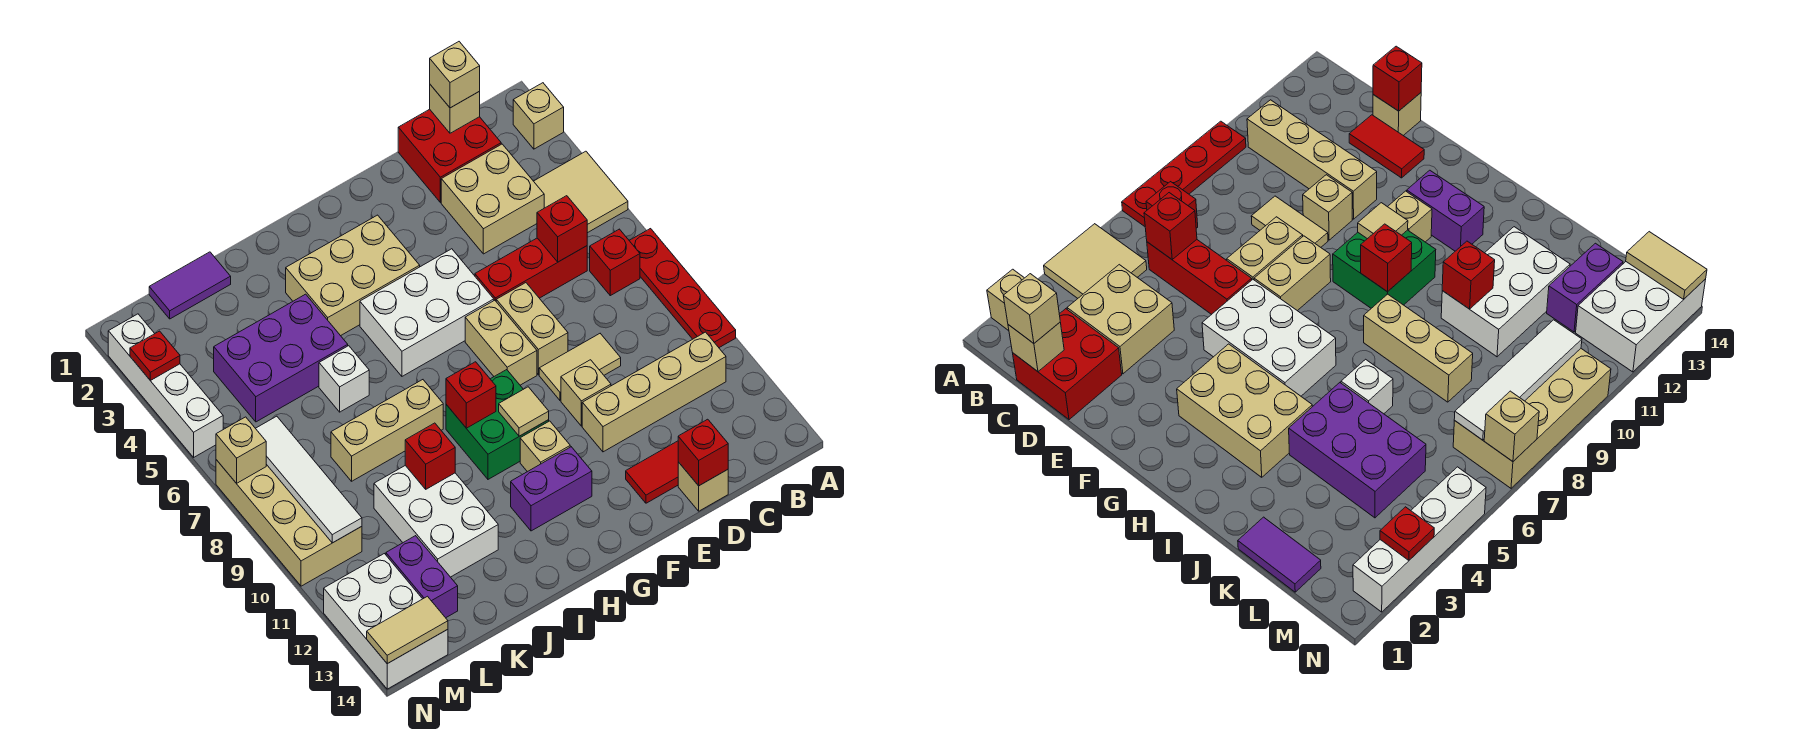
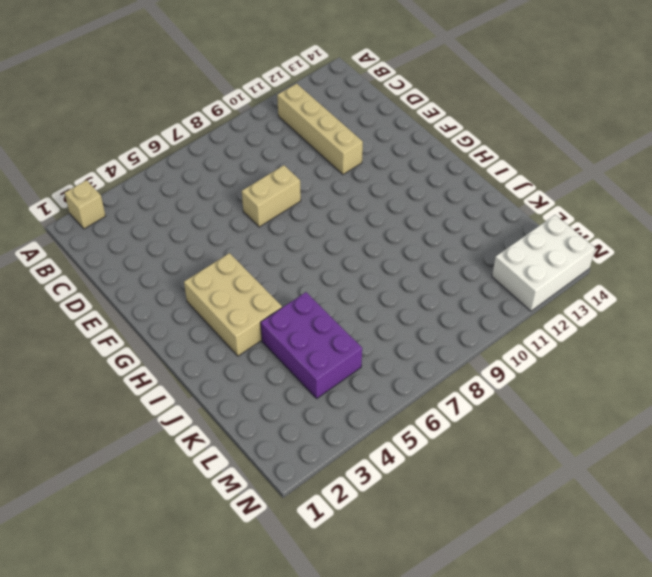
none -> tan 2x2 tile [534,151,628,233]
none -> red 1x4 plate [629,229,736,348]
none -> red 1x1 brick [590,229,640,296]
none -> red 2x2 brick [398,109,501,202]

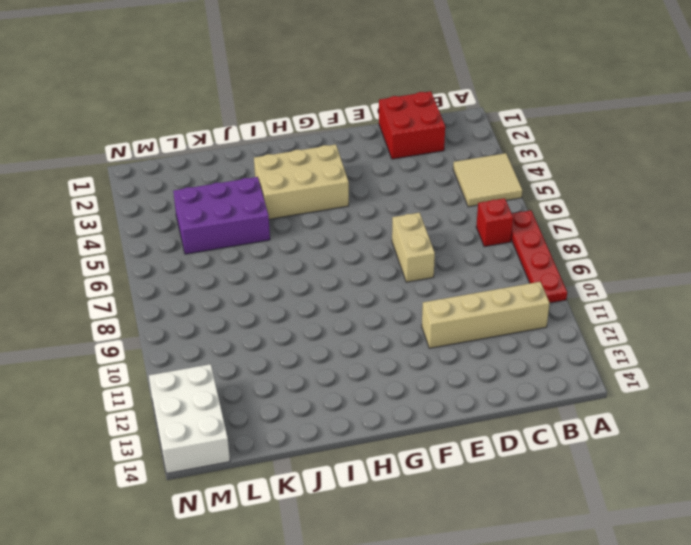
none -> tan 1x1 brick [513,83,564,149]
none -> tan 2x2 brick [441,144,544,254]
none -> red 1x3 brick [475,238,587,301]
none -> tan 1x2 tile [539,334,621,400]

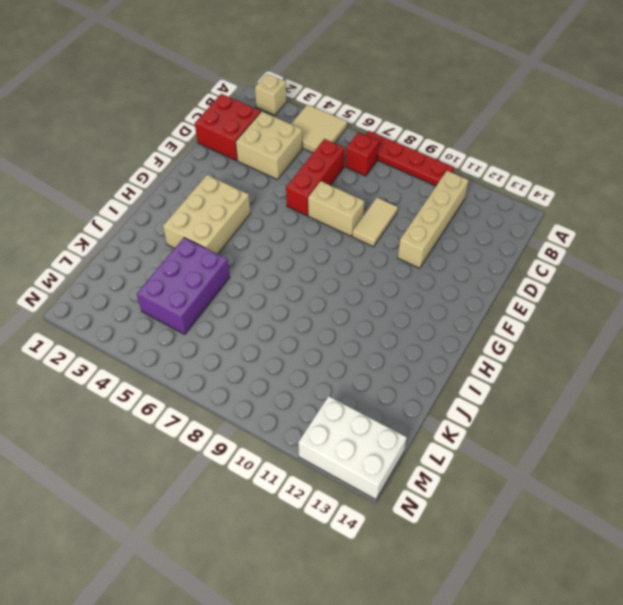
none -> red 1x2 tile [626,441,678,503]
none -> tan 1x1 brick [678,462,728,511]
none -> tan 1x1 brick [561,360,611,426]
none -> white 2x3 brick [360,249,494,376]

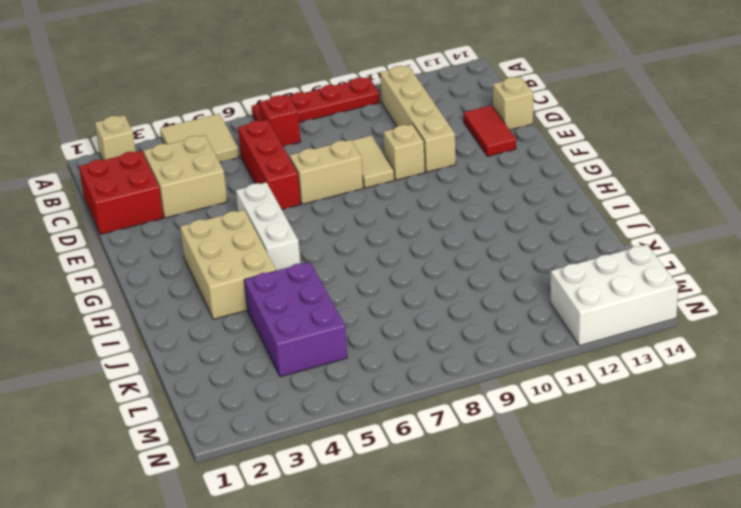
white 1x3 brick [236,182,300,271] -> white 2x3 brick [360,249,494,376]
none -> tan 1x2 brick [465,300,537,385]
none -> green 2x2 brick [446,370,549,479]
none -> tan 1x1 brick [520,421,570,472]
none -> purple 1x2 brick [511,447,592,531]

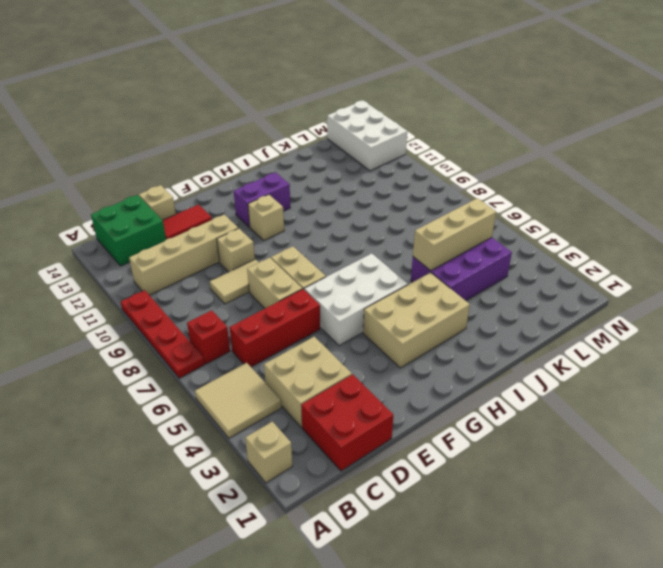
green 2x2 brick [91,195,166,266] -> green 2x2 brick moved to [446,370,549,479]
tan 1x3 brick [413,198,496,271] -> tan 1x3 brick moved to [331,380,443,481]
none -> white 1x1 brick [319,346,369,412]
none -> white 2x3 brick [374,466,498,577]
none -> purple 1x2 tile [149,252,231,319]
none -> purple 1x2 brick [386,536,458,618]

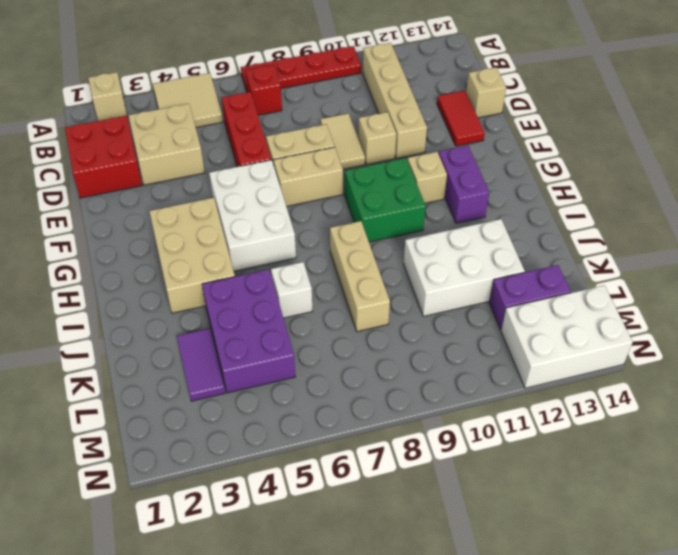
purple 1x2 tile [177,328,225,401] -> purple 1x2 tile moved to [149,252,231,319]
none -> tan 2x4 brick [216,460,362,586]
none -> white 1x4 brick [108,314,223,457]
none -> tan 1x1 brick [430,85,480,133]
none -> red 1x1 brick [537,196,587,262]

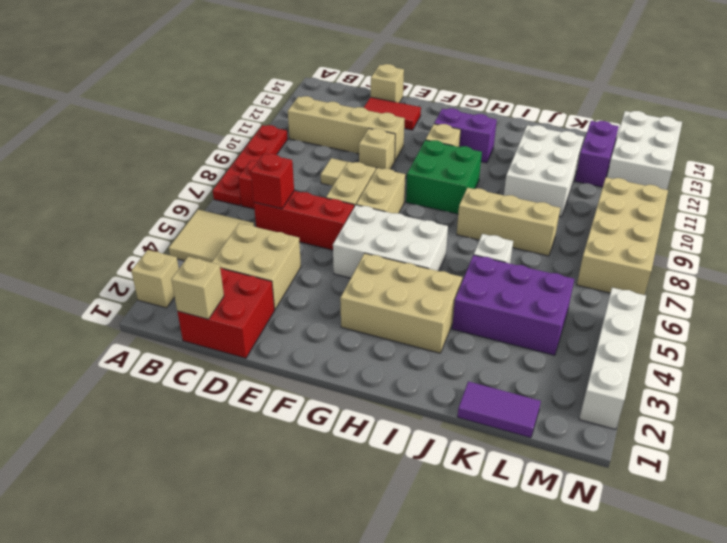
none -> red 1x1 brick [678,419,728,486]
none -> tan 1x1 tile [499,387,549,436]
none -> red 1x1 brick [446,362,496,428]
none -> red 1x1 brick [405,423,455,489]

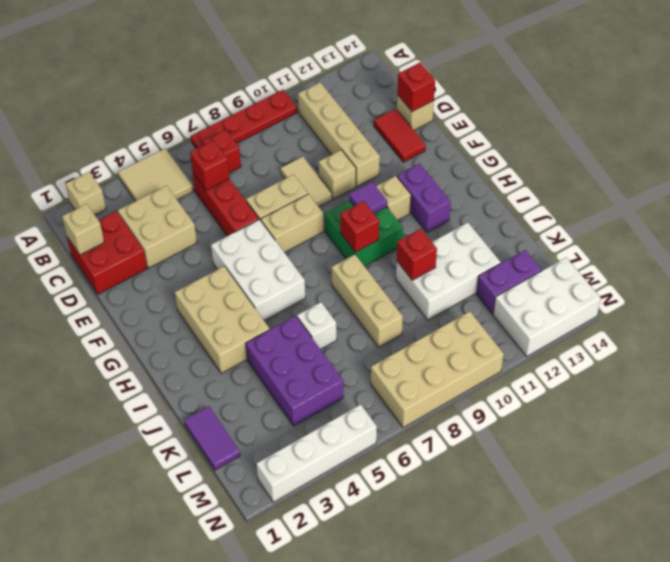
purple 1x1 tile [349,182,387,214] -> tan 1x1 tile [499,387,549,436]
none -> white 1x4 tile [255,416,362,543]
none -> tan 1x2 tile [367,596,448,664]
none -> red 1x1 plate [130,331,180,380]
none -> tan 1x1 brick [216,417,266,483]

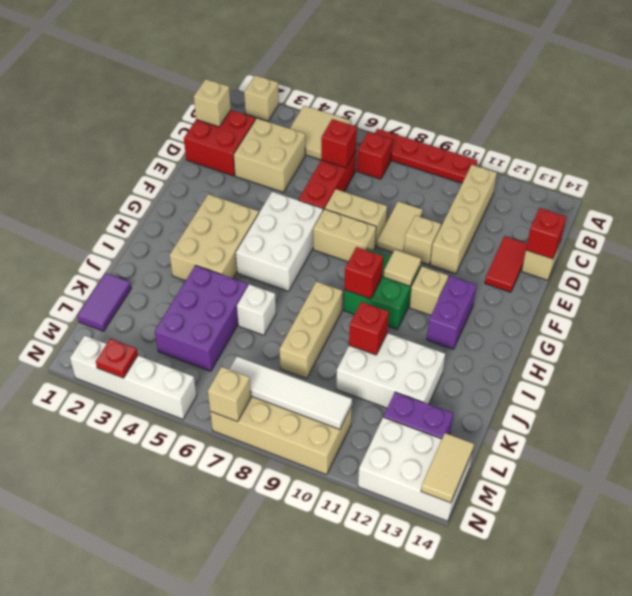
none -> tan 1x1 brick [430,42,480,108]

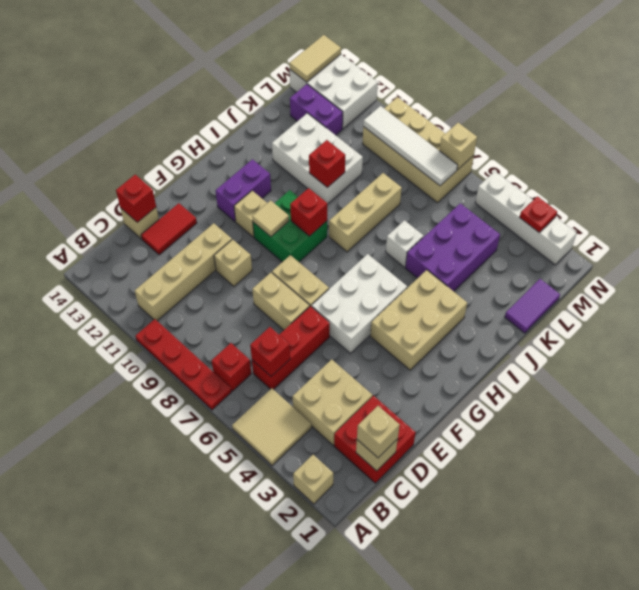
none -> tan 1x2 tile [539,334,621,400]

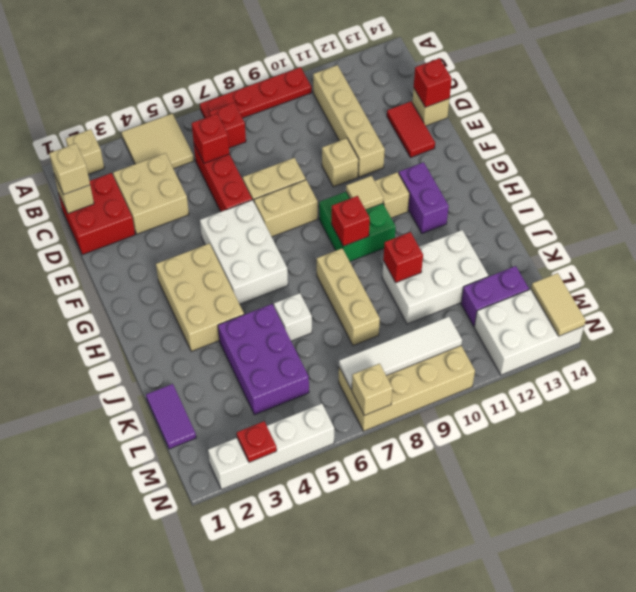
none -> tan 1x2 tile [539,334,621,400]

